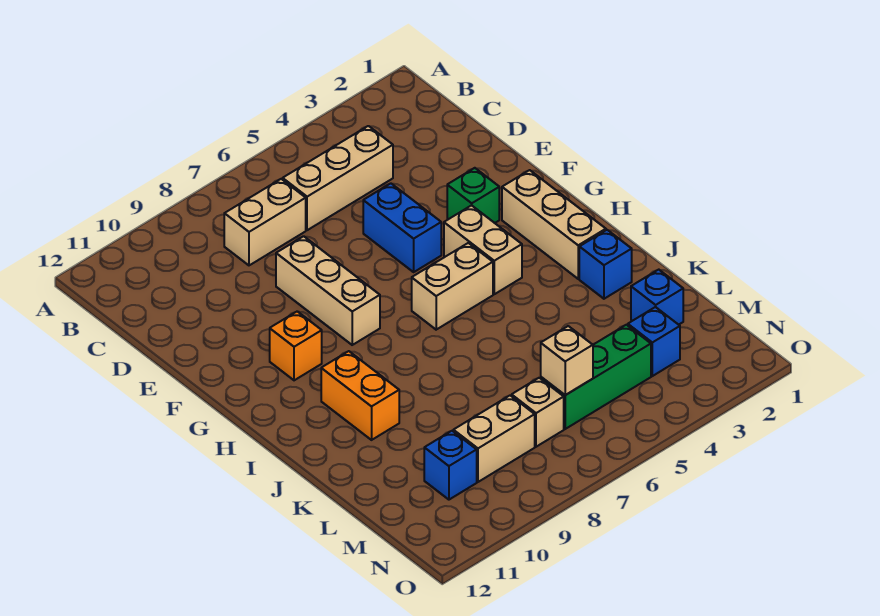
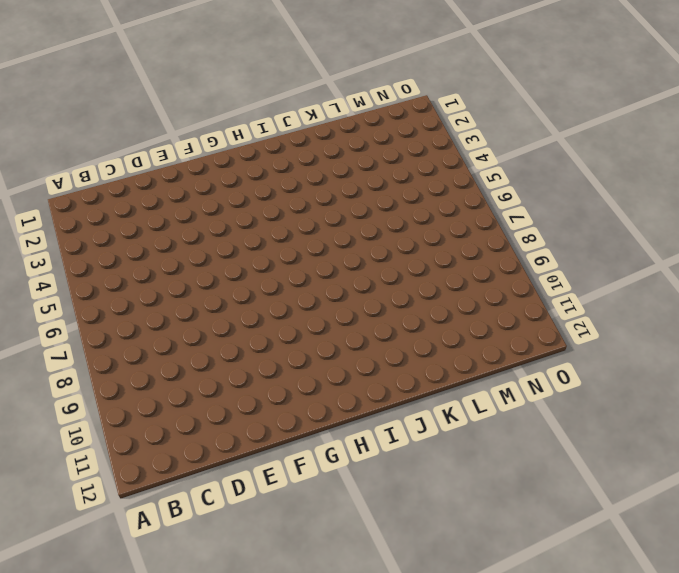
none -> tan 1x3 brick [282,126,393,230]
none -> tan 1x2 brick [224,179,306,265]
none -> blue 1x2 brick [363,183,441,272]

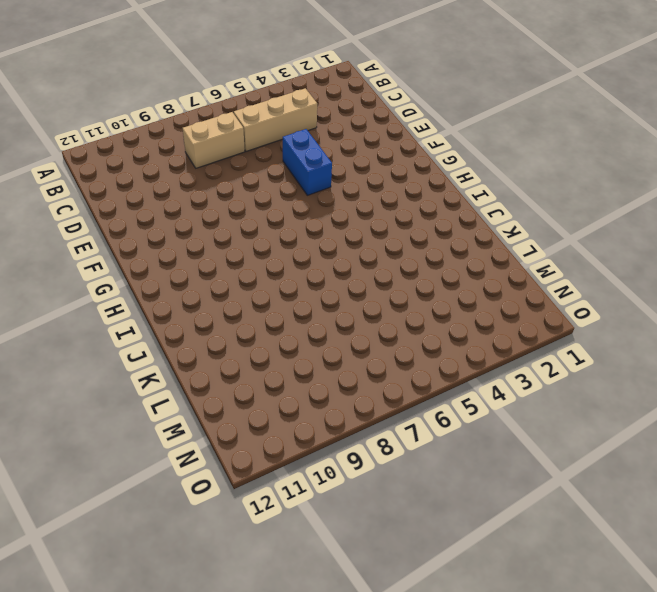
none -> tan 1x3 brick [276,236,380,345]
none -> green 1x1 brick [447,168,499,223]
none -> tan 1x3 brick [502,170,606,279]

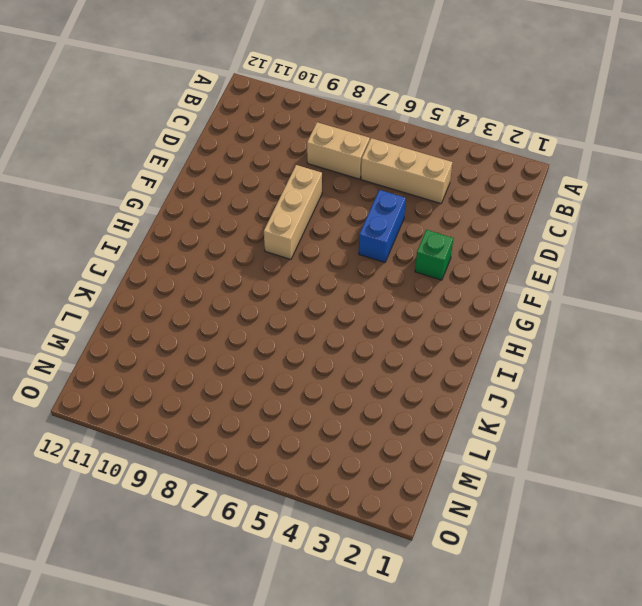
none -> tan 1x3 brick [502,170,606,279]
none -> tan 1x2 brick [444,205,522,294]
none -> orange 1x1 brick [270,311,322,380]

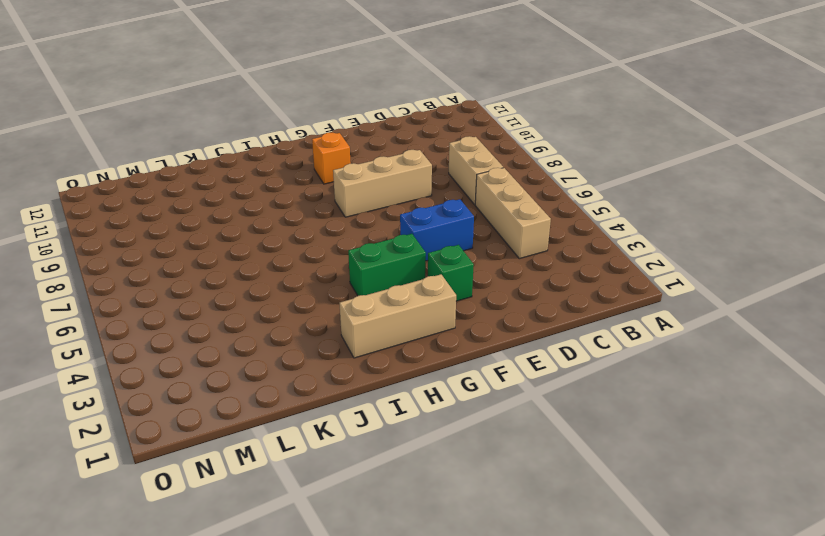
green 1x2 brick [348,234,426,296] -> tan 1x2 brick [444,205,522,294]
none -> tan 1x2 brick [412,243,493,330]
none -> orange 1x2 brick [321,351,399,440]
none -> blue 1x1 brick [579,230,632,299]

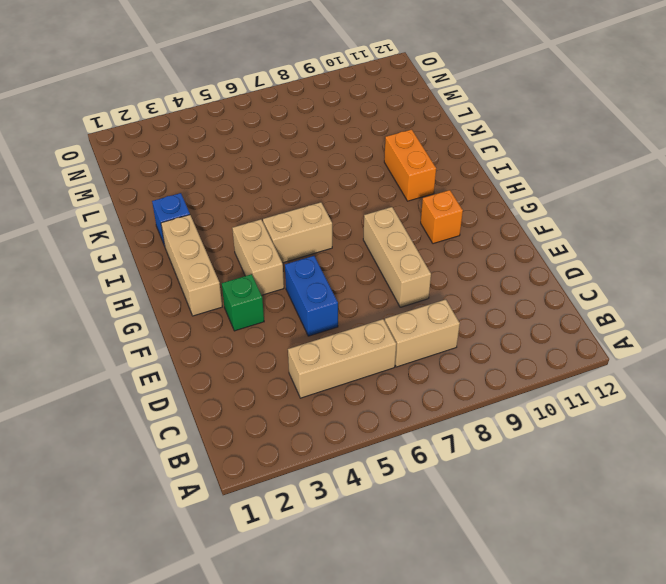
none -> blue 1x1 brick [631,270,683,325]
none -> blue 1x1 brick [628,307,680,376]
none -> green 1x3 brick [541,325,651,429]

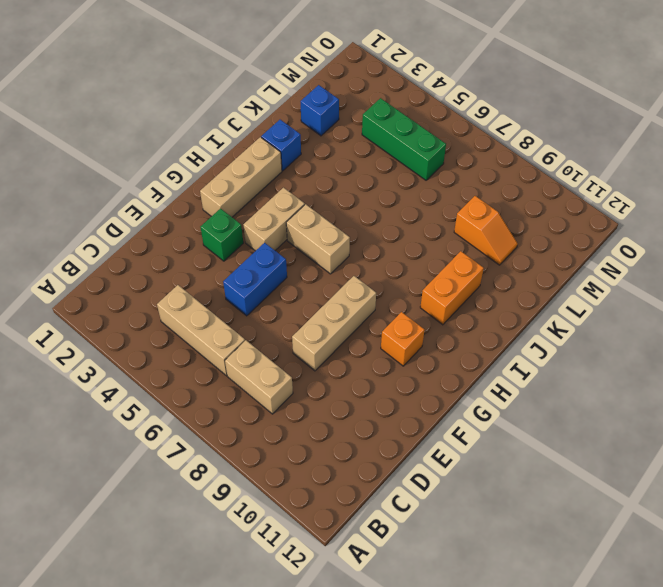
orange 1x2 slope [454,196,518,265] -> none
none -> blue 1x1 brick [628,307,680,376]
none -> tan 1x1 brick [512,378,564,447]
none -> tan 1x2 brick [453,395,535,482]

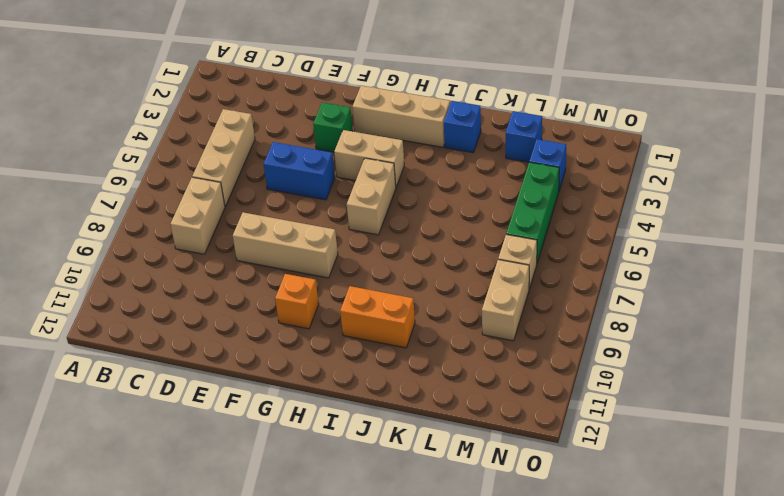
none -> blue 1x1 brick [424,431,477,500]
none -> tan 1x1 brick [541,326,593,395]

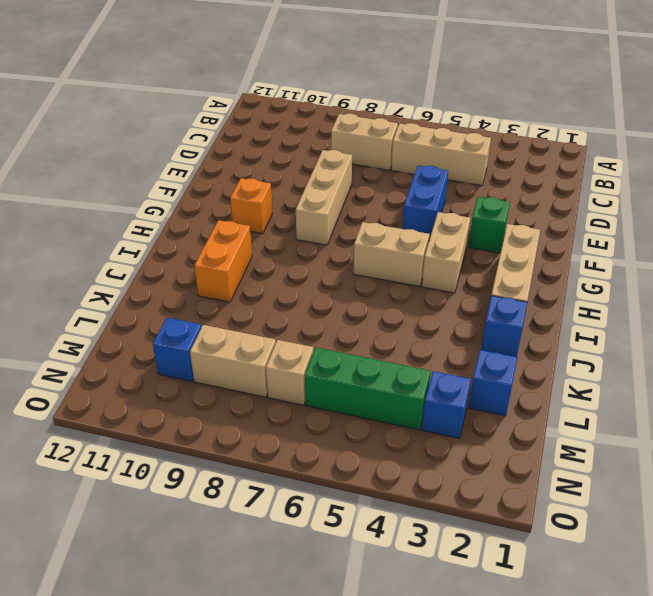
none -> tan 1x1 brick [541,326,593,395]

